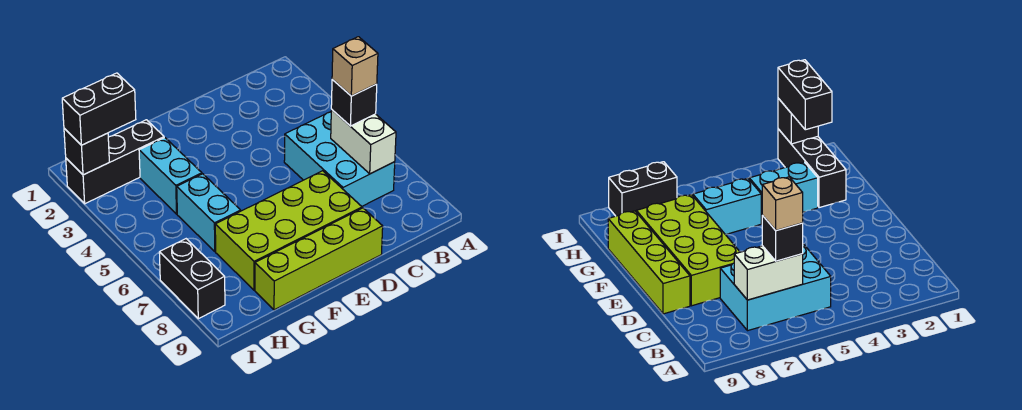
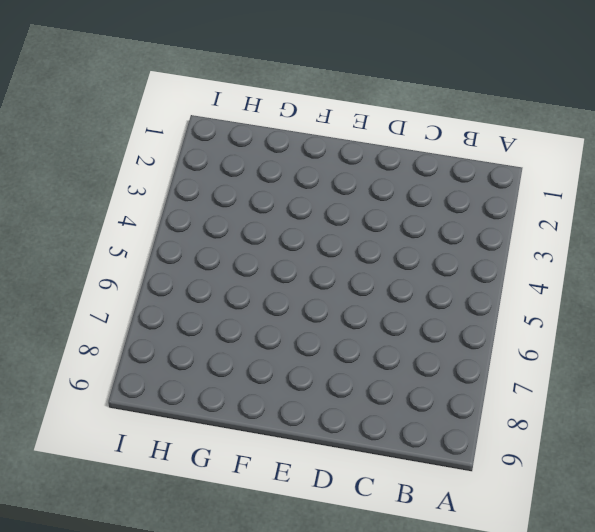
none -> cyan 2x3 brick [284,112,395,206]
none -> lime 2x4 brick [215,171,362,290]
none -> lime 1x4 brick [255,208,383,310]

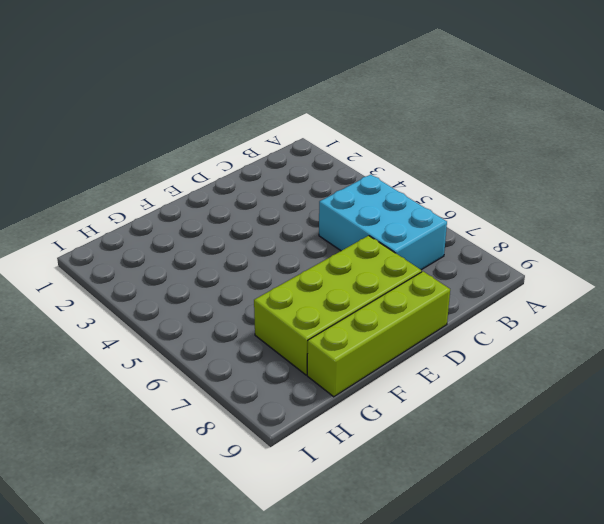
none -> black 1x3 brick [66,120,164,204]
none -> cyan 1x2 brick [139,138,202,214]
none -> cyan 1x2 brick [177,174,241,251]

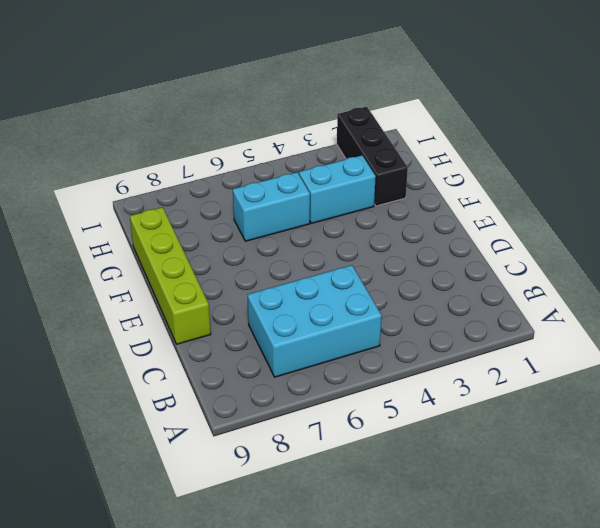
none -> lime 2x4 brick [215,171,362,290]
none -> black 1x2 brick [159,239,225,319]
none -> white 1x2 brick [331,110,396,174]

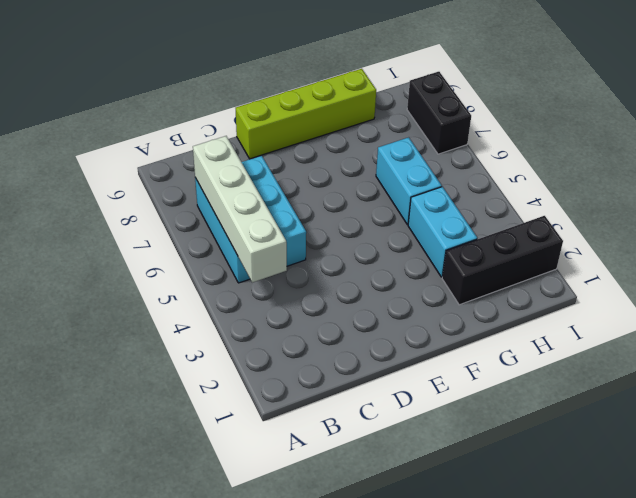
white 1x4 brick [193,136,287,283] -> white 1x2 brick [331,110,396,174]
none -> lime 2x4 brick [215,171,362,290]
none -> black 1x1 brick [64,128,109,175]
none -> black 1x1 brick [331,80,377,126]

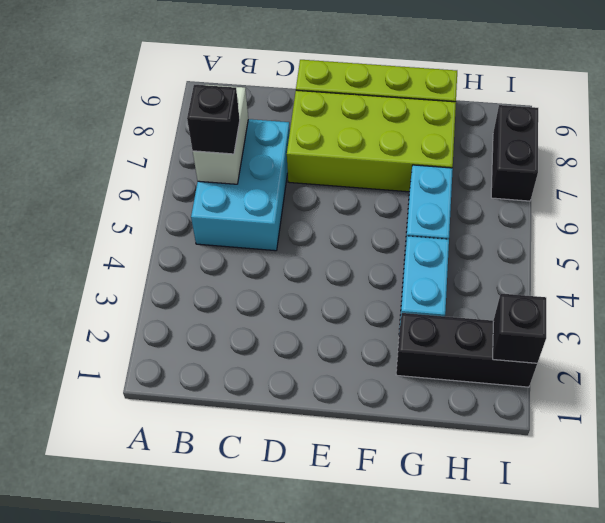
none -> black 1x2 brick [62,73,136,145]
none -> tan 1x1 brick [332,37,378,96]

